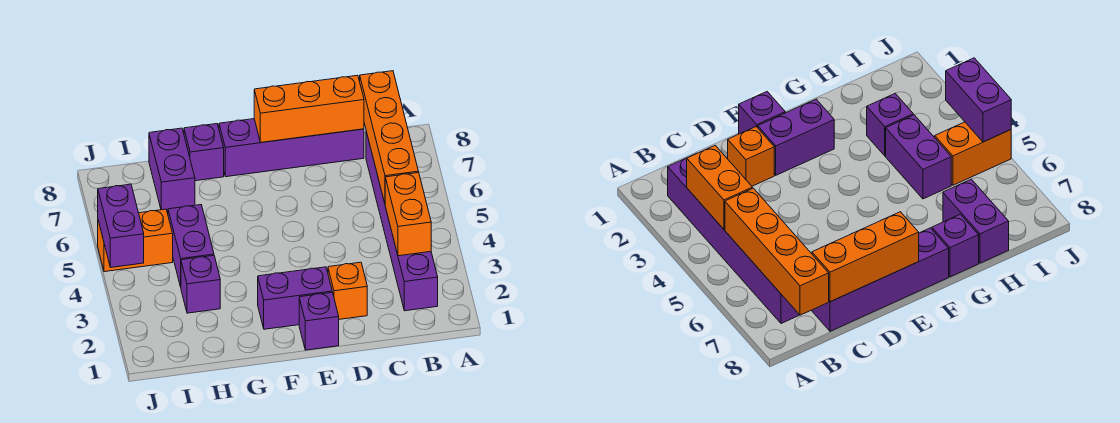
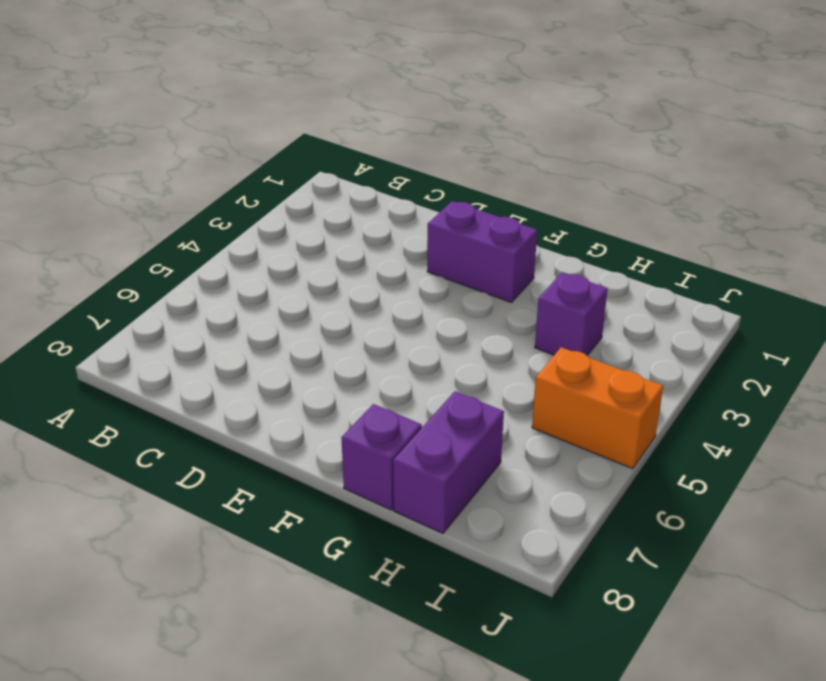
none -> purple 1x6 brick [366,132,438,311]
none -> purple 1x4 brick [219,119,364,177]
none -> orange 1x1 brick [328,262,367,319]

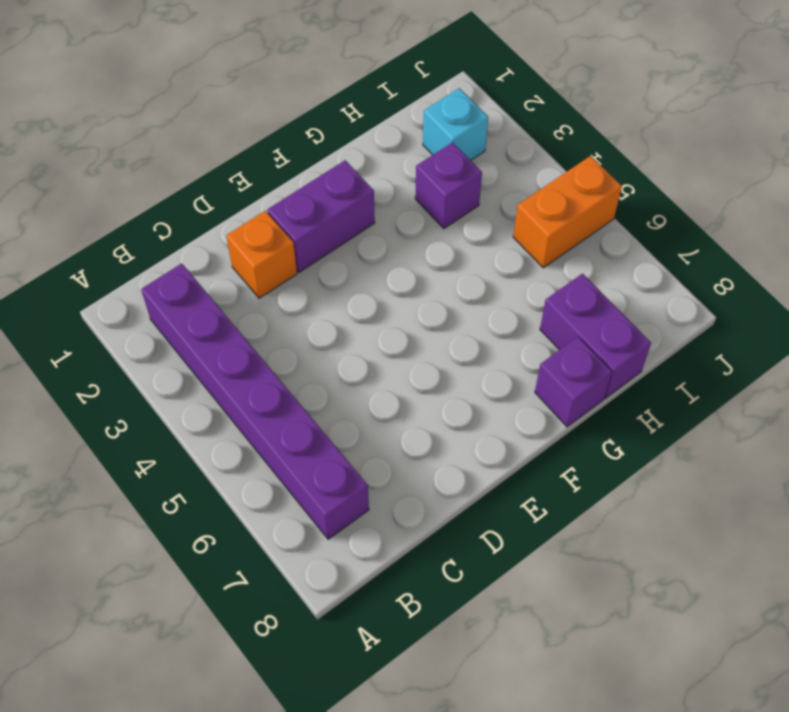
cyan 1x1 brick [423,88,488,160] -> none
none -> purple 1x4 brick [219,119,364,177]
none -> purple 1x1 brick [299,292,339,350]
none -> purple 1x2 brick [168,205,214,287]

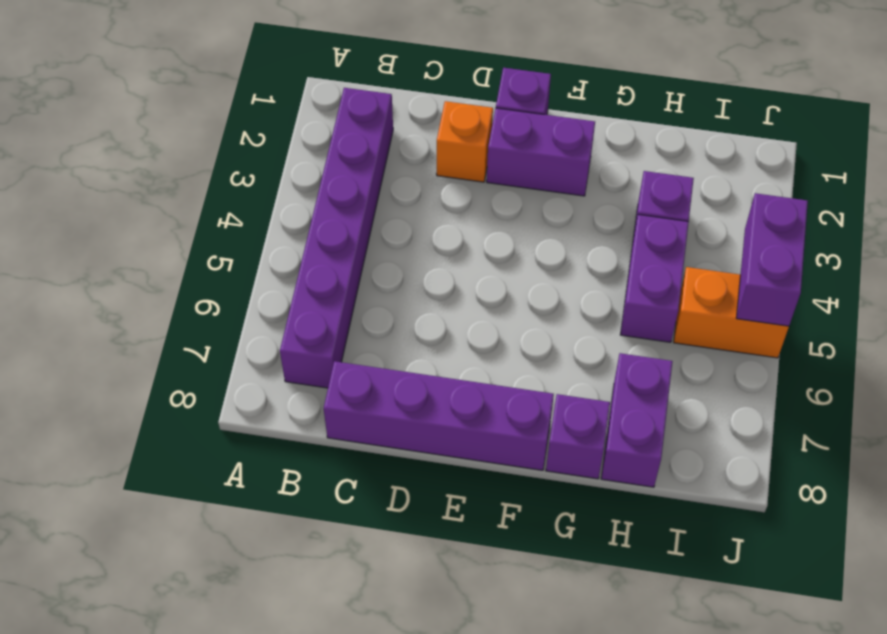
none -> orange 1x2 brick [385,173,431,256]
none -> orange 1x4 brick [360,71,419,203]
none -> orange 1x3 brick [254,75,364,143]

